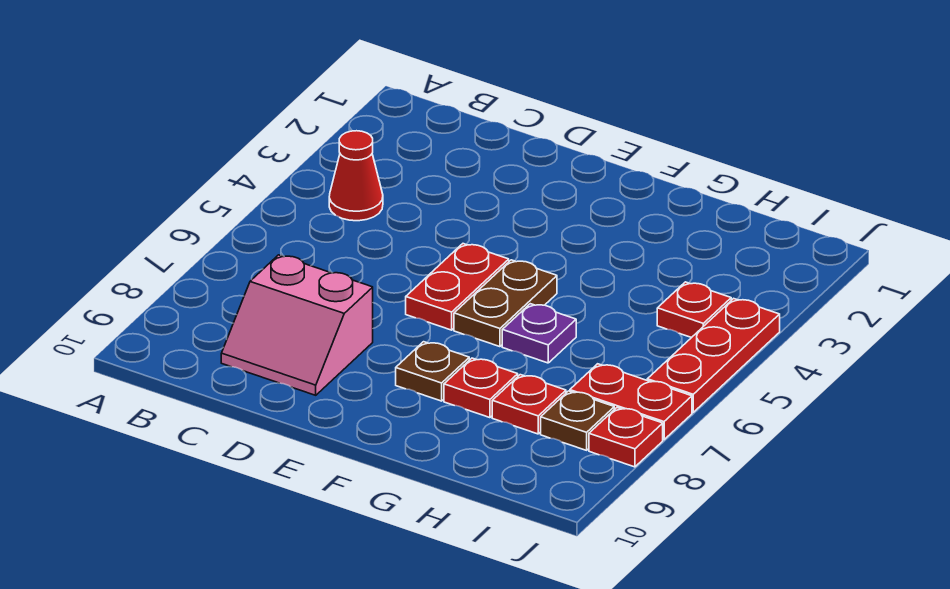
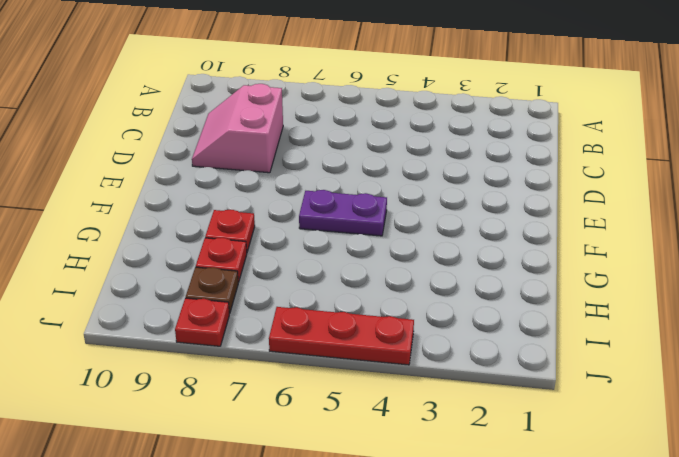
purple 1x2 plate [299,190,387,236] -> brown 1x2 plate [454,260,557,347]
none -> red 1x1 cone [329,131,383,221]
none -> red 1x2 plate [406,244,509,330]
none -> brown 1x1 plate [396,342,469,401]

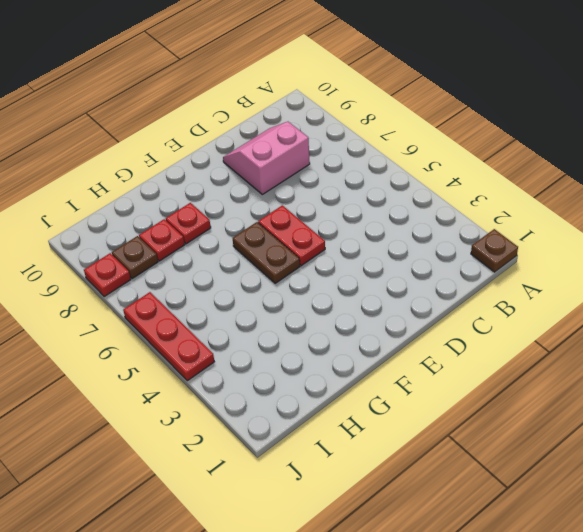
brown 1x1 plate [471,229,518,272] -> brown 1x1 plate moved to [396,342,469,401]
none -> red 1x1 cone [329,131,383,221]
none -> purple 1x1 plate [502,304,576,363]
none -> red 1x1 plate [657,282,731,338]

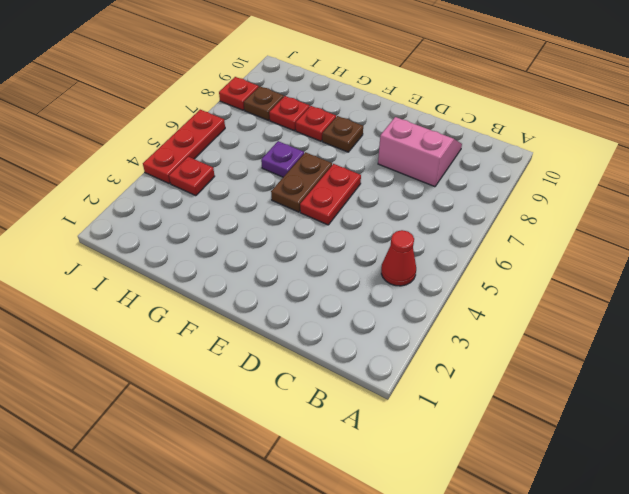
none -> red 1x2 plate [570,364,692,440]

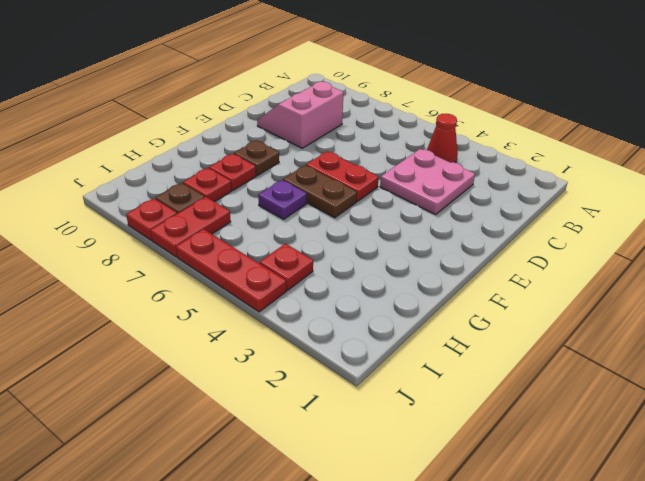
pink 2x2 plate [380,149,475,214] -> none

